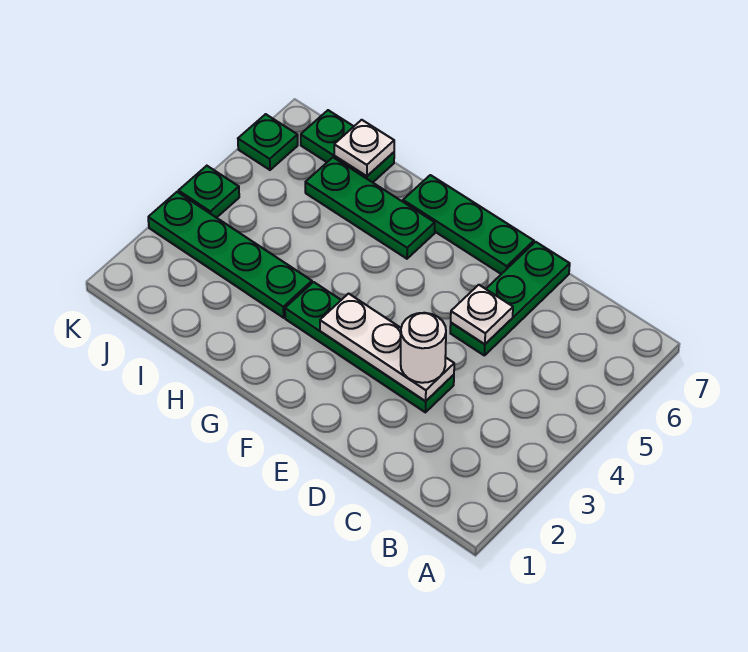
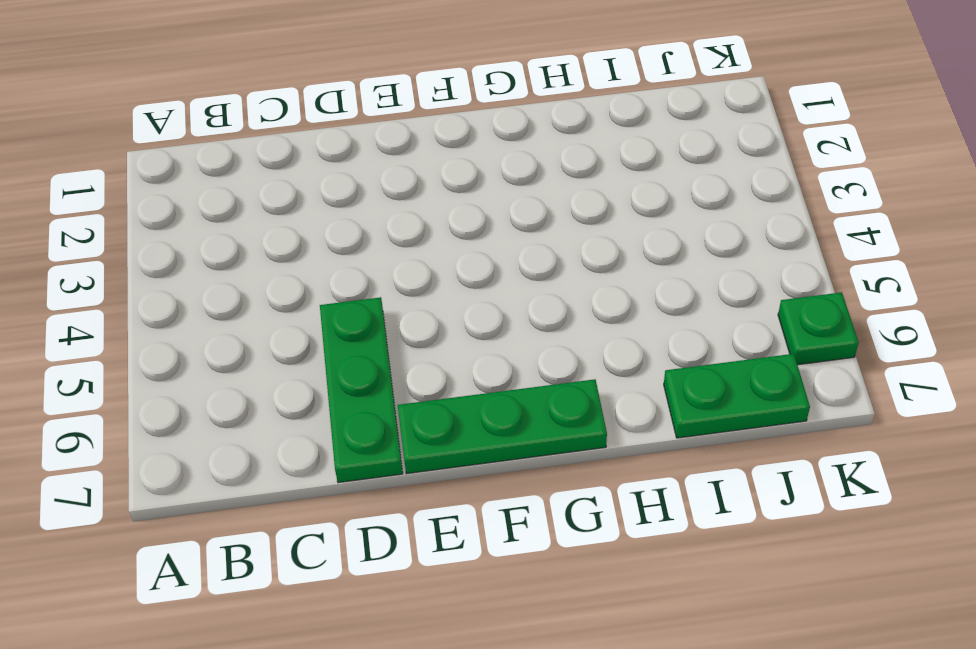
none -> green 1x4 plate [285,282,454,412]
none -> green 1x3 plate [305,157,435,259]
none -> green 1x4 plate [148,192,312,318]

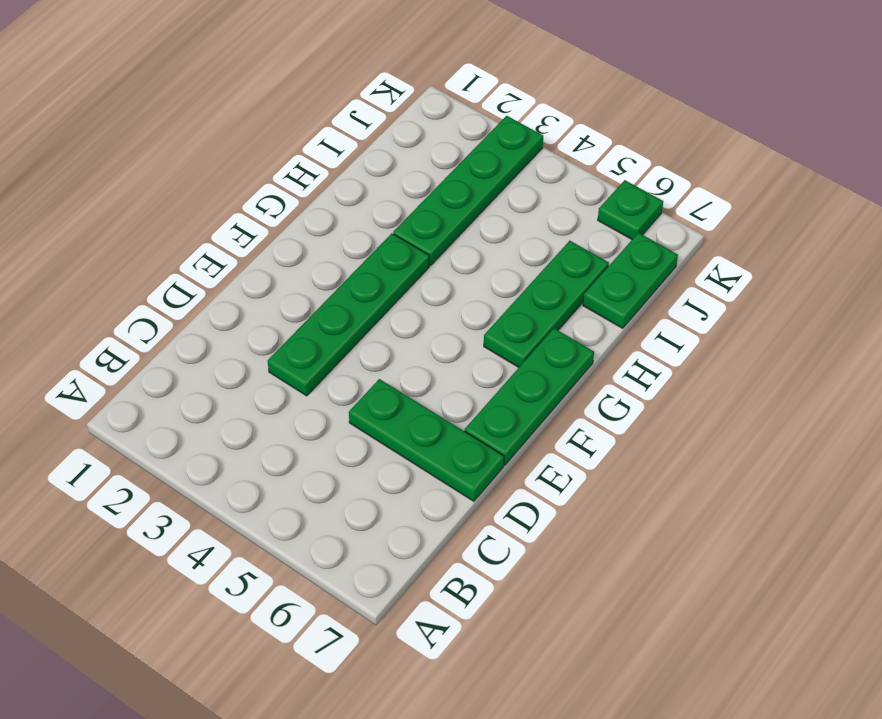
none -> green 1x1 plate [178,166,239,218]
none -> white 1x3 plate [320,294,454,401]
none -> white 1x1 plate [451,285,513,344]

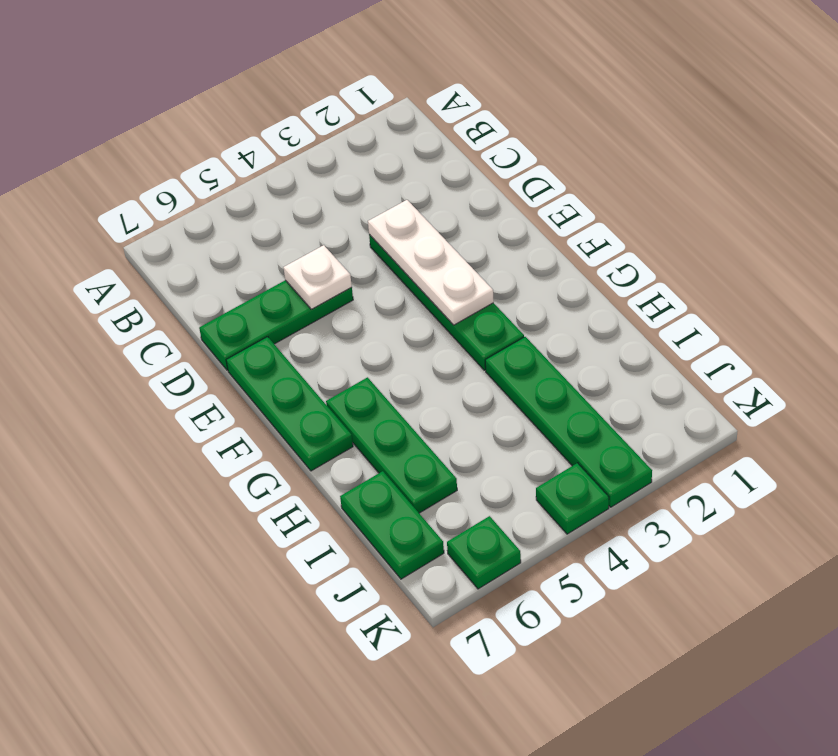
none -> white 1x1 plate [334,120,394,176]
none -> white 1x1 round brick [401,313,446,383]

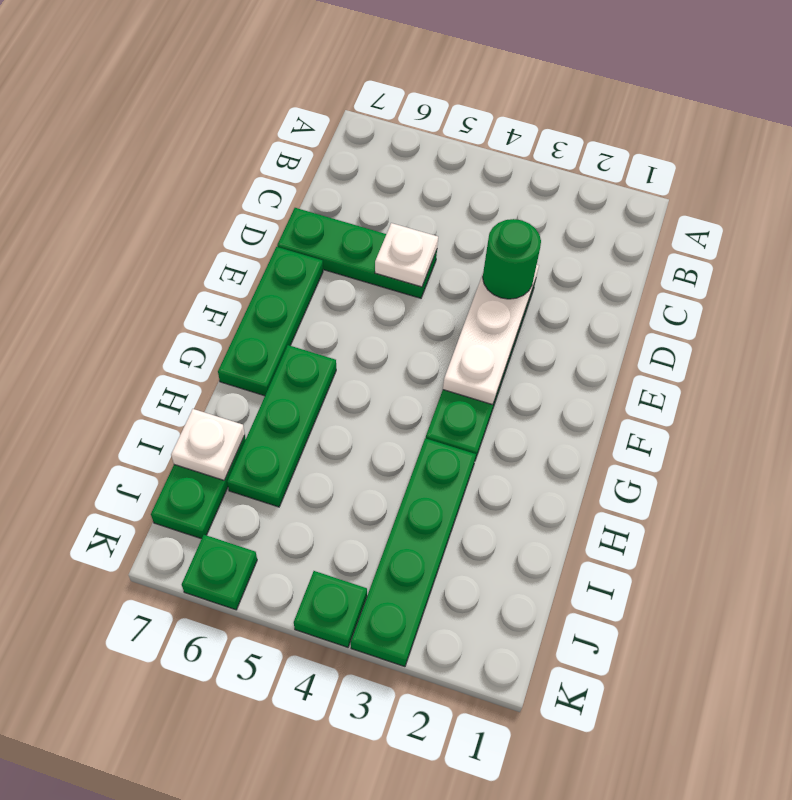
green 1x1 round brick [483,219,541,299] -> white 1x1 round brick [401,313,446,383]

